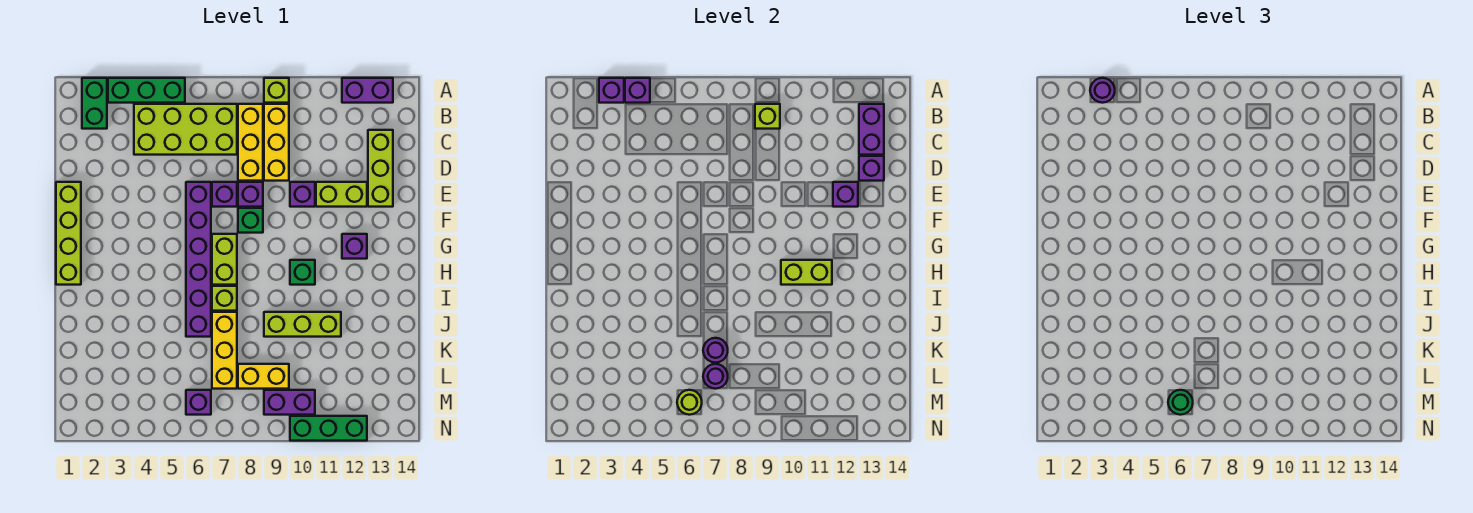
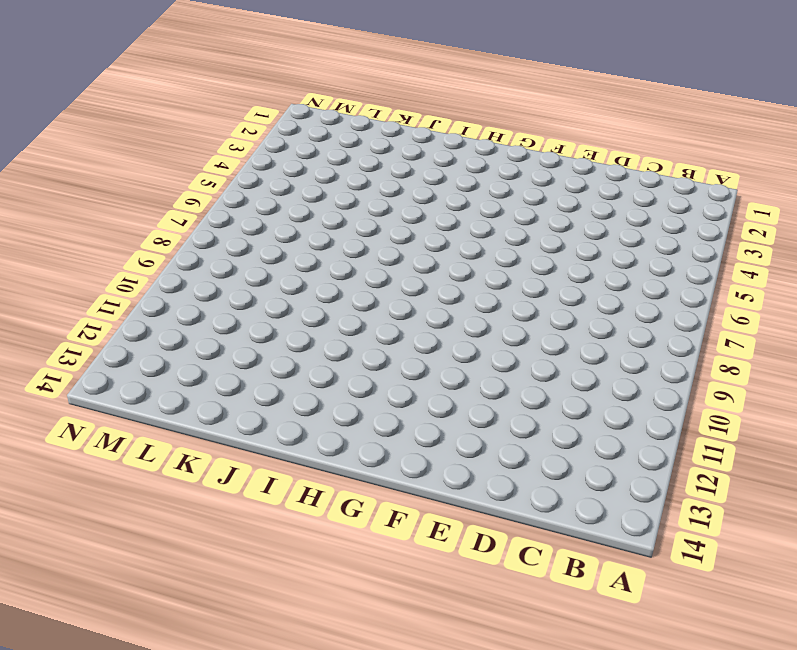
none -> green 1x2 brick [82,78,107,129]
none -> green 1x3 brick [108,78,185,103]
none -> lime 1x1 brick [264,78,289,103]
none -> purple 1x2 brick [342,78,393,103]

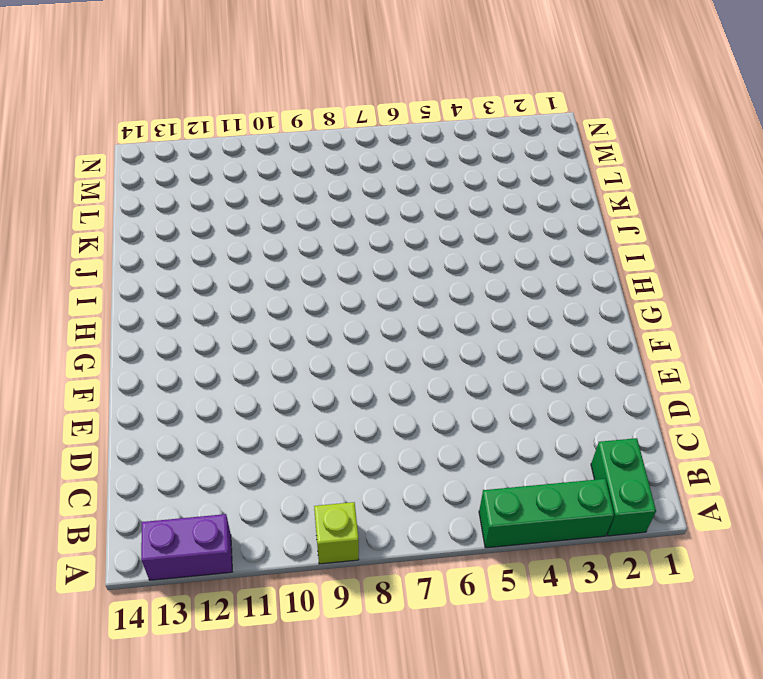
none -> lime 2x4 brick [134,104,237,155]
none -> yellow 1x3 brick [238,104,263,181]
none -> yellow 1x3 brick [264,104,289,181]
none -> lime 1x3 brick [368,130,393,207]

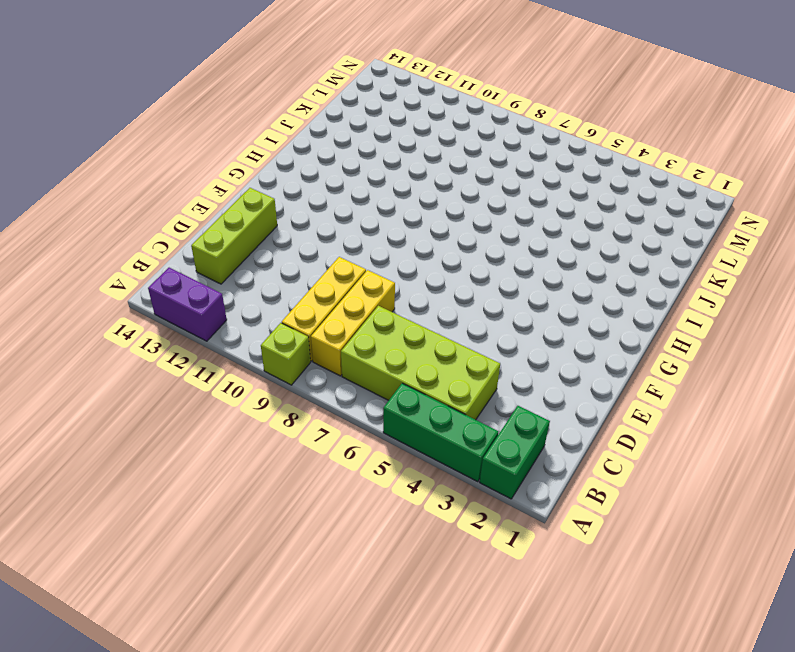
none -> lime 1x4 brick [56,182,81,285]
none -> purple 1x6 brick [186,182,211,337]
none -> purple 1x1 brick [212,182,237,207]
none -> purple 1x1 brick [238,182,263,207]

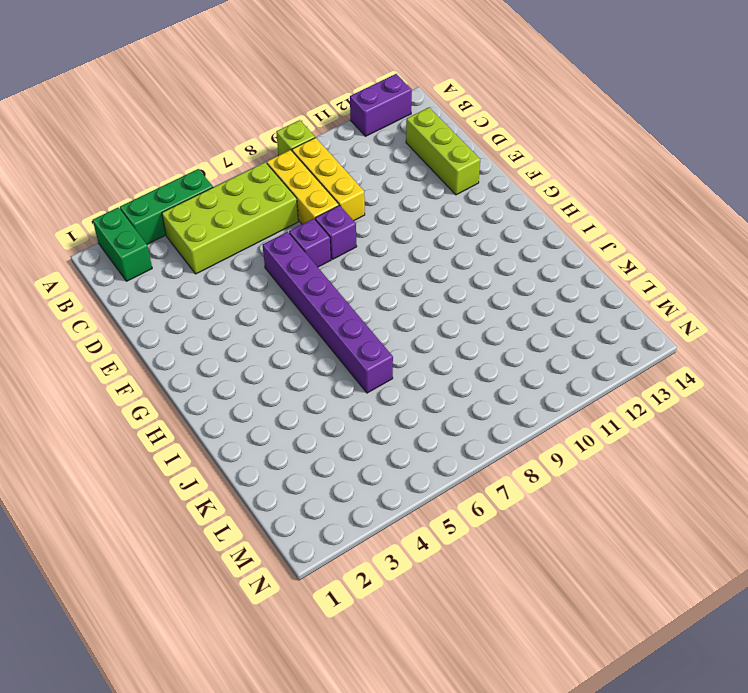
none -> lime 1x4 brick [56,182,81,285]
none -> purple 1x1 brick [290,182,315,207]
none -> lime 1x2 brick [316,182,367,207]
none -> green 1x1 brick [238,208,263,233]

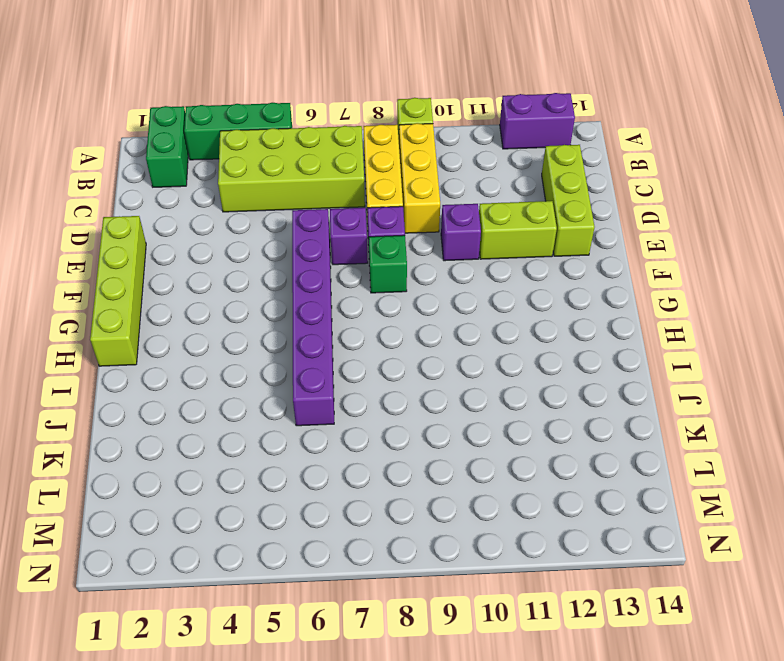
none -> lime 1x2 brick [212,234,237,285]
none -> purple 1x1 brick [342,234,367,259]
none -> green 1x1 brick [290,260,315,285]
none -> lime 1x1 brick [212,286,237,311]

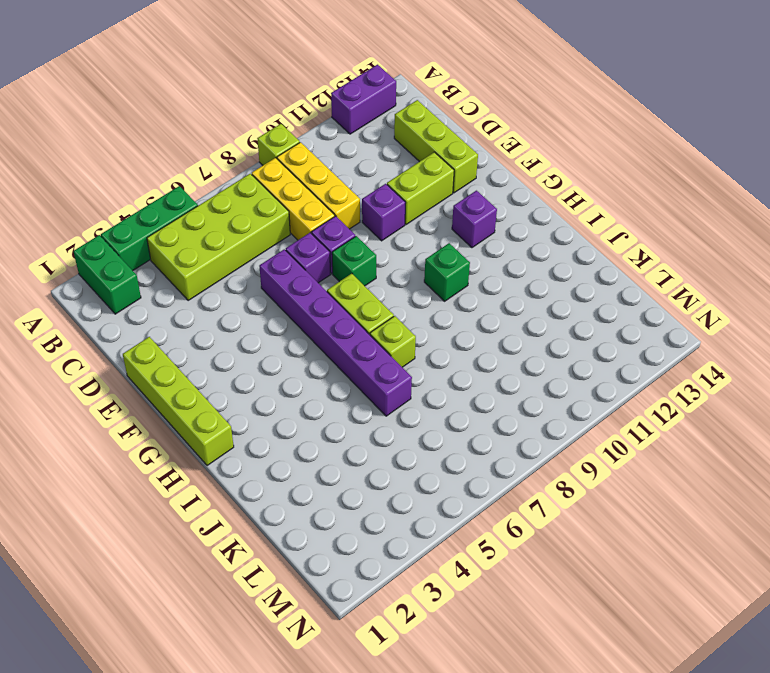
none -> yellow 1x3 brick [212,312,237,389]
none -> lime 1x3 brick [264,312,341,337]
none -> yellow 1x2 brick [238,364,289,389]
none -> purple 1x1 brick [186,390,211,415]

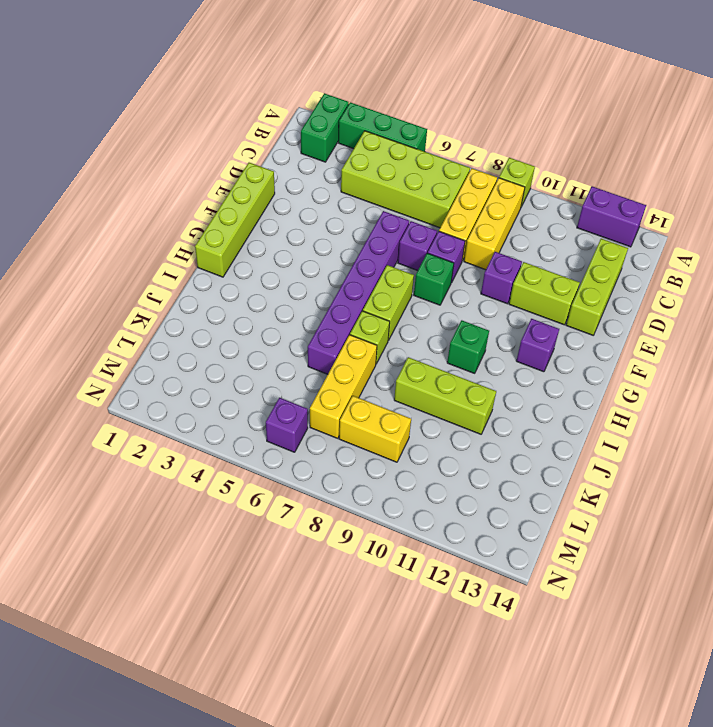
none -> purple 1x2 brick [264,390,315,415]
none -> green 1x3 brick [290,416,367,441]
none -> purple 1x1 brick [599,78,624,103]
none -> purple 1x1 brick [625,78,650,103]

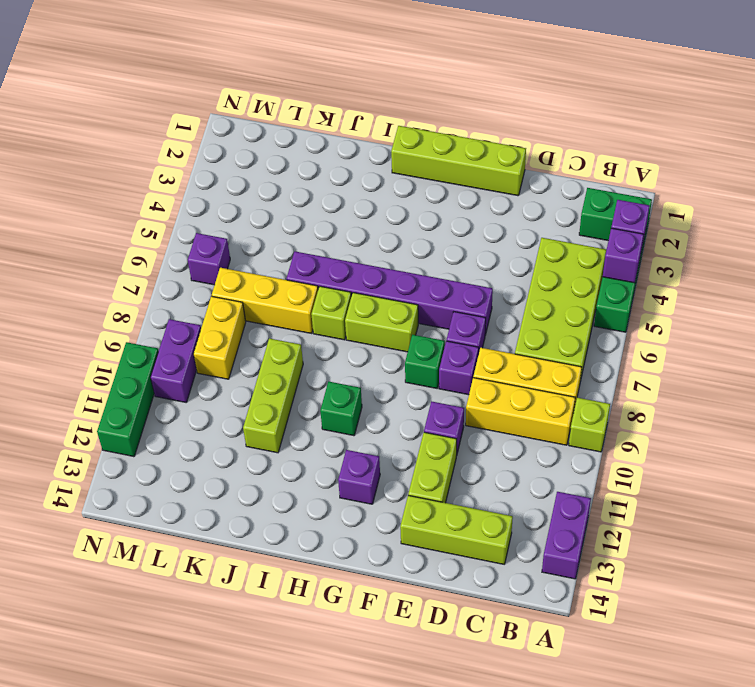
none -> lime 1x1 brick [755,104,780,129]
none -> purple 1x2 brick [859,104,884,155]
none -> purple 1x1 brick [859,156,884,181]
none -> purple 1x1 brick [833,182,858,207]

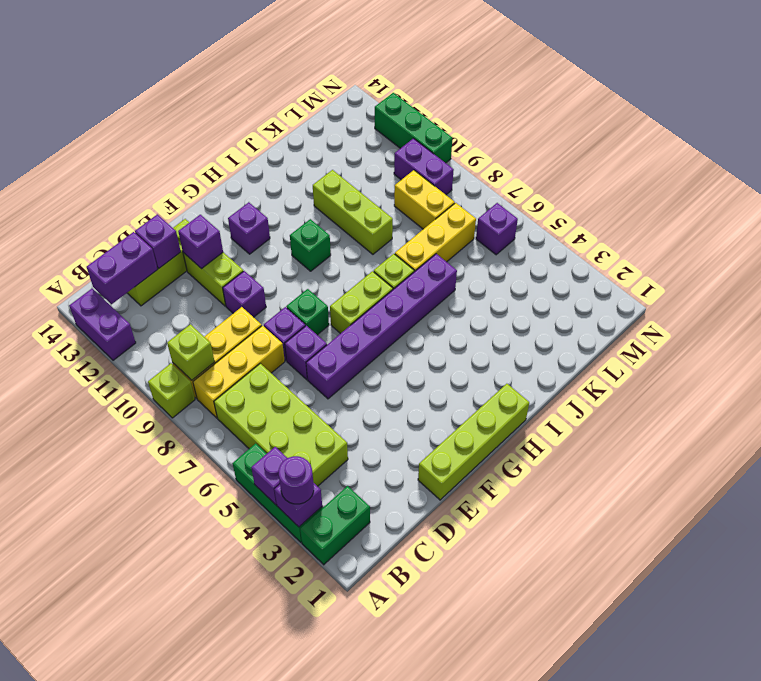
none -> lime 1x2 brick [781,260,832,285]
none -> purple 1x1 round brick [703,338,728,363]
none -> purple 1x1 round brick [703,364,728,389]
none -> lime 1x1 round brick [677,390,702,415]

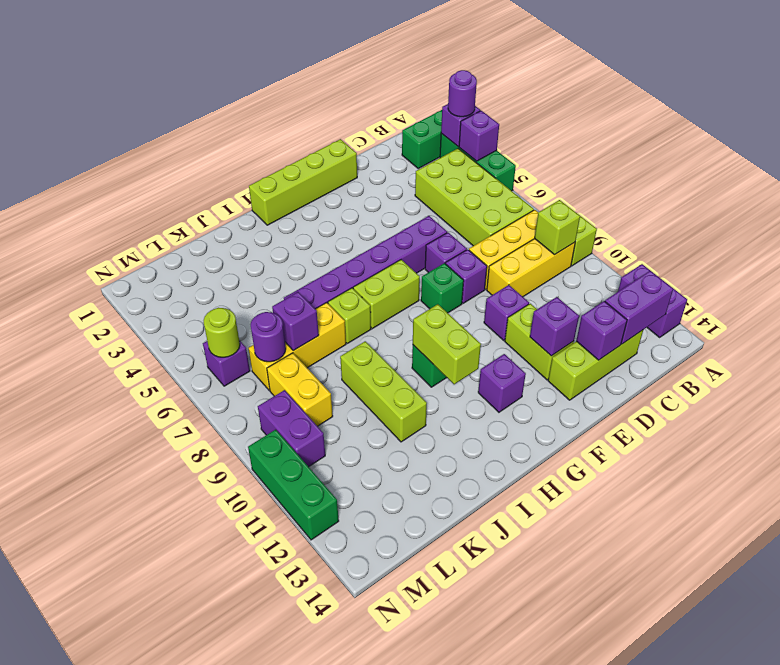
purple 1x1 brick [272,292,319,351] -> purple 1x1 round brick [703,338,728,363]
none -> green 1x1 round brick [1168,390,1193,415]

